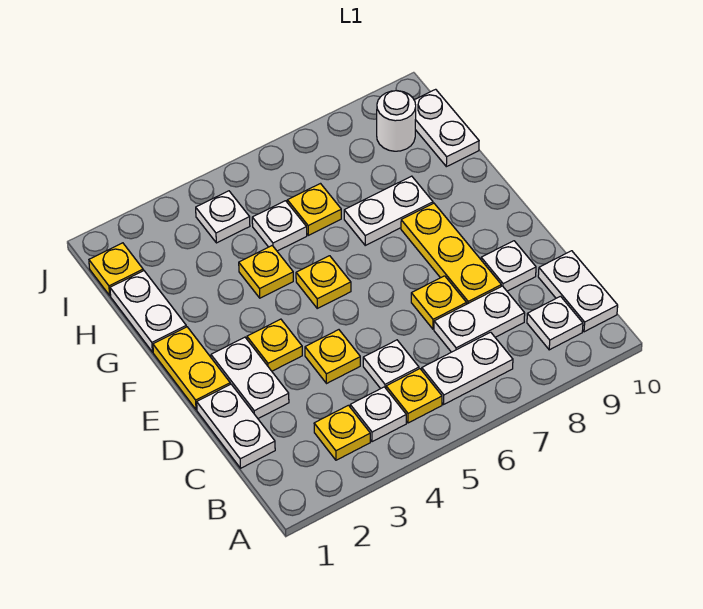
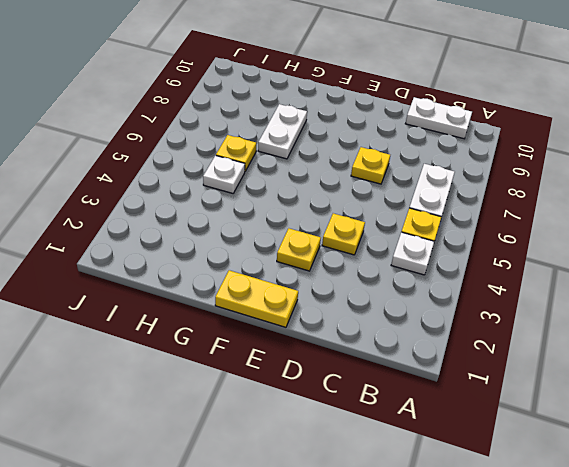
none -> yellow 1x1 plate [314,405,370,460]
none -> white 1x1 plate [527,296,583,350]
none -> white 1x2 plate [197,384,275,468]

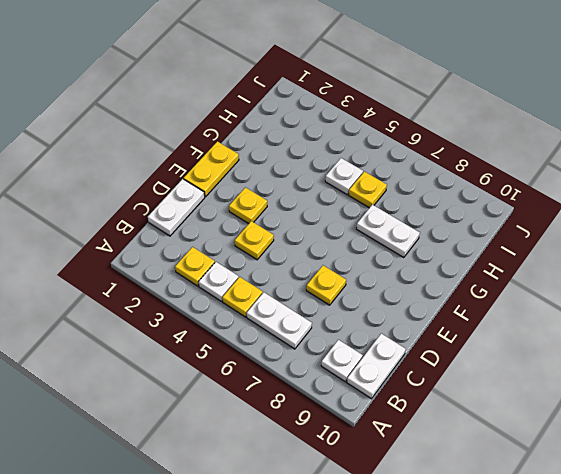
none -> white 1x1 plate [363,340,419,389]
none -> white 1x2 plate [434,286,525,352]
none -> white 1x2 plate [211,337,289,418]

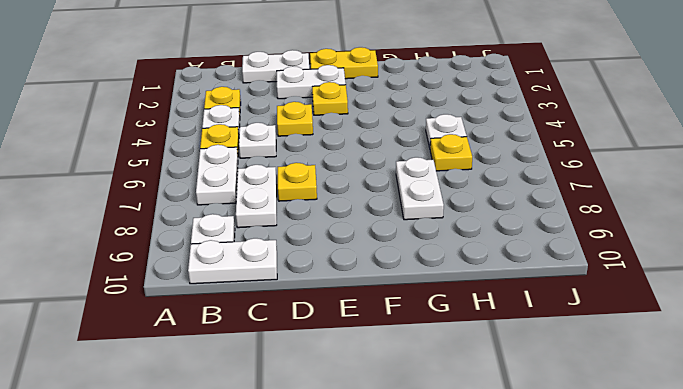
none -> yellow 1x3 plate [401,203,501,304]
none -> white 1x1 plate [481,241,536,291]
none -> yellow 1x1 plate [296,256,351,308]

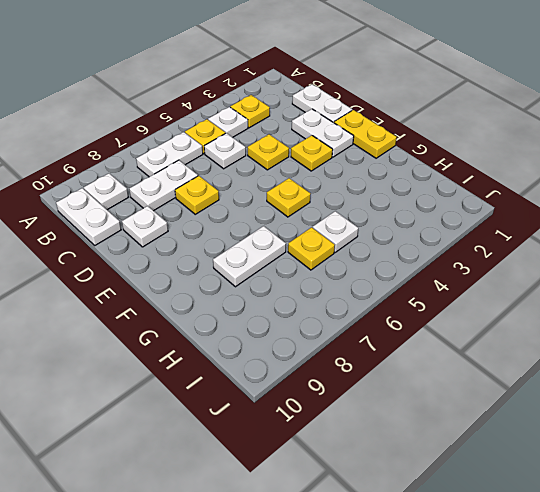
none -> yellow 1x3 plate [401,203,501,304]
none -> white 1x2 plate [110,271,186,352]
none -> yellow 1x1 plate [239,246,293,298]

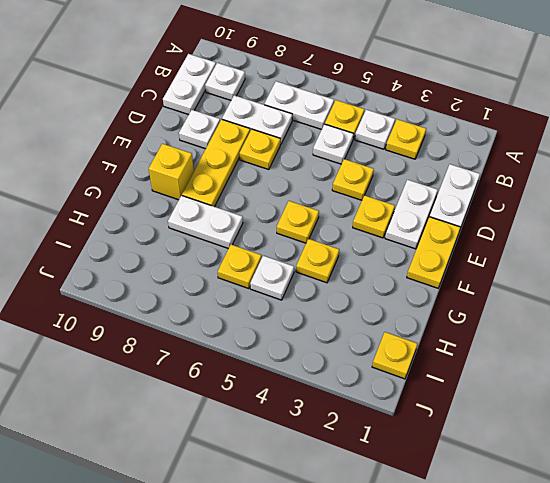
yellow 1x1 brick [149,144,194,200] -> none
none -> white 1x2 plate [110,271,186,352]
none -> white 1x2 plate [414,89,479,167]
none -> white 1x1 plate [196,191,250,243]

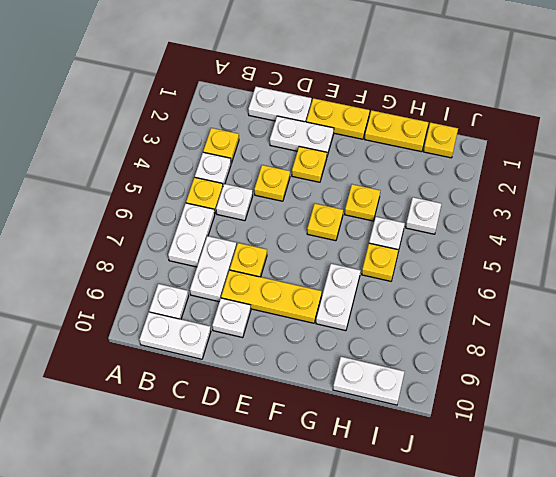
yellow 1x2 plate [365,110,429,152] -> white 1x2 plate [110,271,186,352]
none -> white 1x1 round brick [377,91,416,151]

